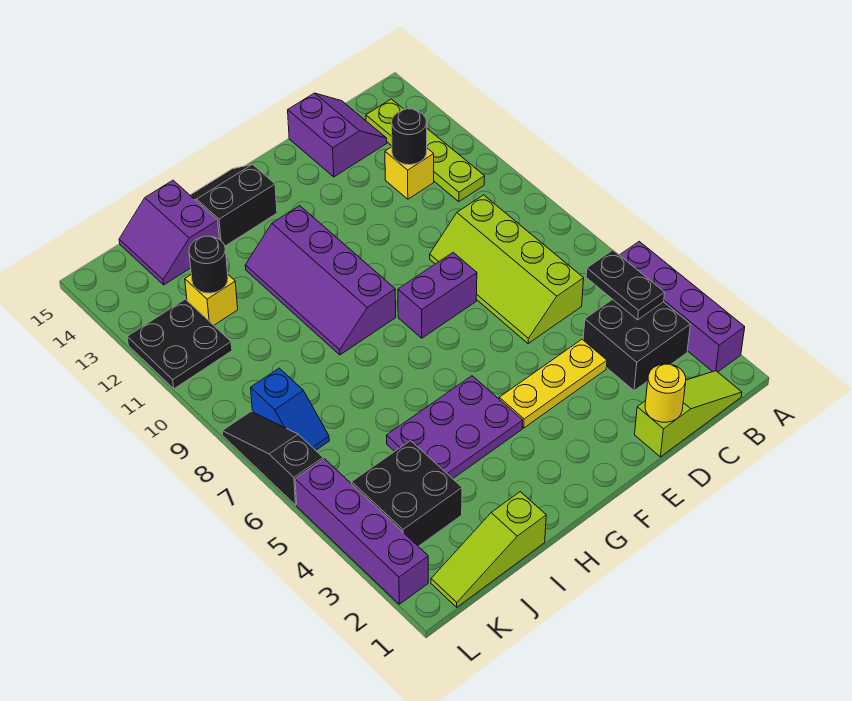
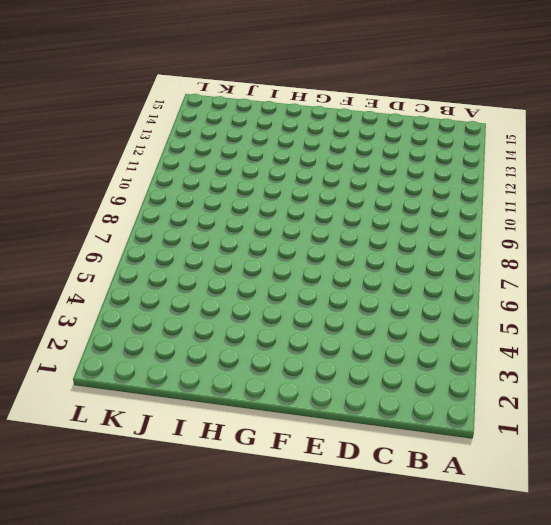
none -> purple 1x4 brick [620,242,745,372]
none -> lime 1x3 slope [635,371,742,457]
none -> black 2x2 brick [583,299,690,391]

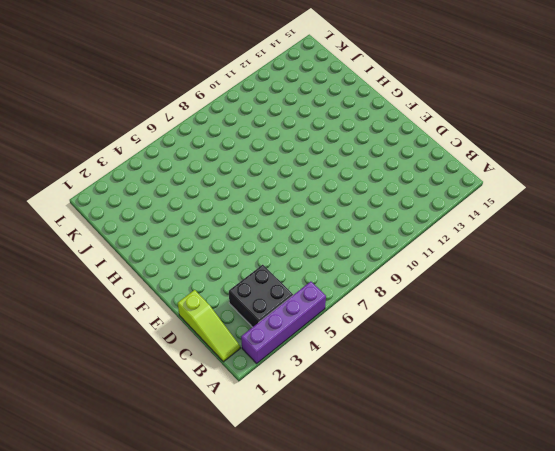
none -> lime 1x4 plate [366,99,485,202]
none -> lime 2x4 slope [430,195,584,343]
none -> yellow 1x1 brick [385,147,434,199]

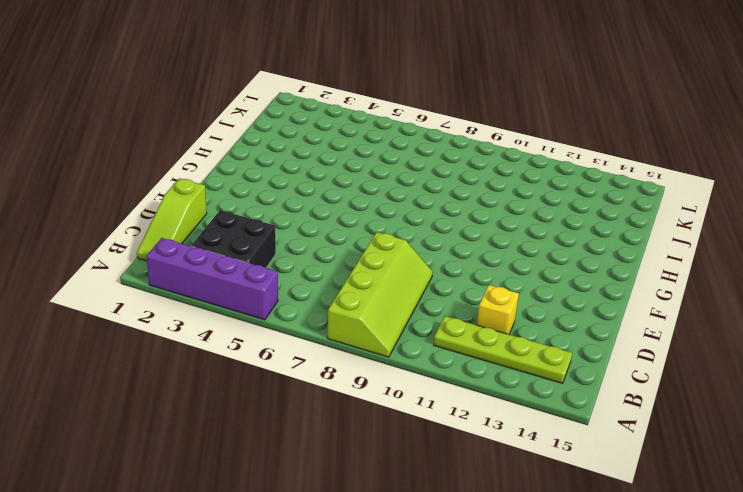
lime 2x4 slope [327,232,433,357] -> lime 2x4 slope turned to [430,195,584,343]
none -> purple 2x2 slope [288,93,387,177]
none -> yellow 1x3 plate [499,339,607,428]
none -> purple 1x2 brick [398,253,477,338]

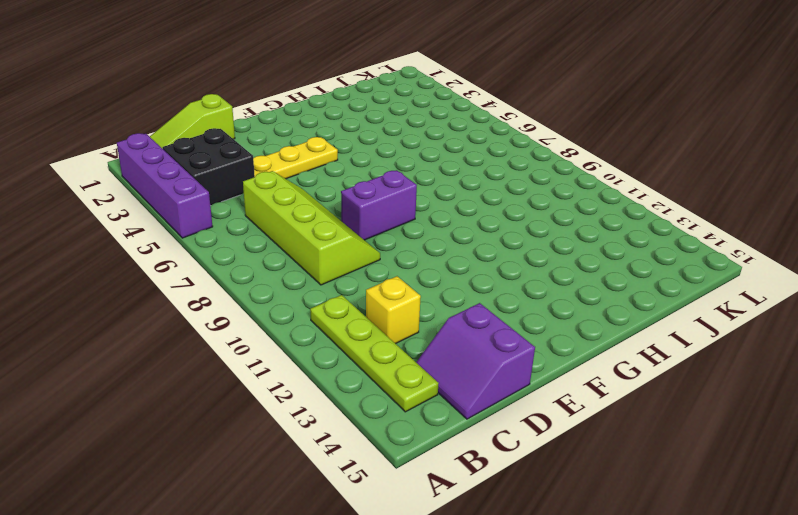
none -> purple 2x3 plate [386,376,523,479]
none -> purple 2x4 slope [245,206,396,355]
none -> black 2x2 slope [190,164,277,246]

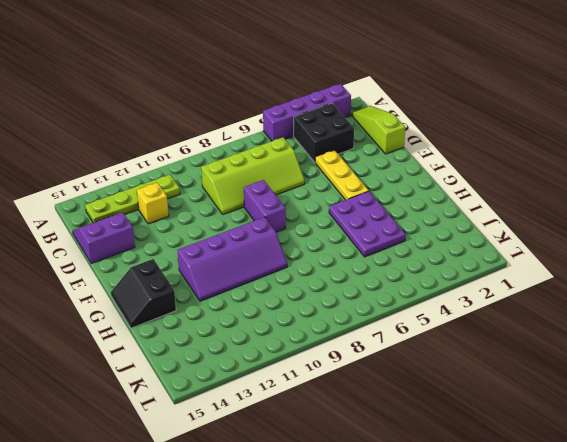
none -> lime 1x3 slope [431,492,546,607]
none -> purple 2x2 slope [119,180,219,285]
none -> black 2x2 brick [352,441,462,546]

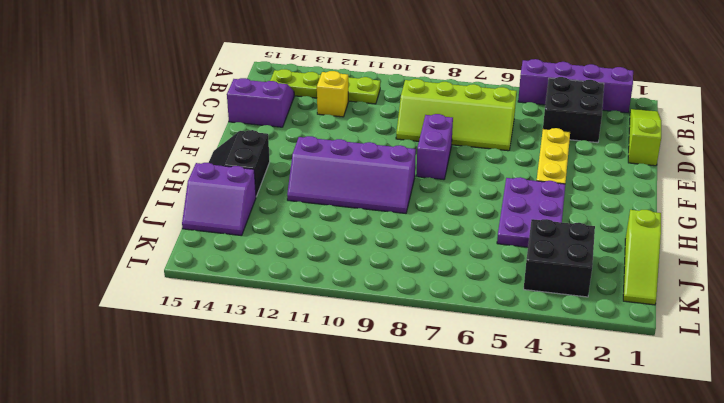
none -> yellow 1x1 brick [185,275,238,325]
none -> blue 1x2 slope [251,368,329,450]
none -> black 2x2 plate [127,299,232,389]

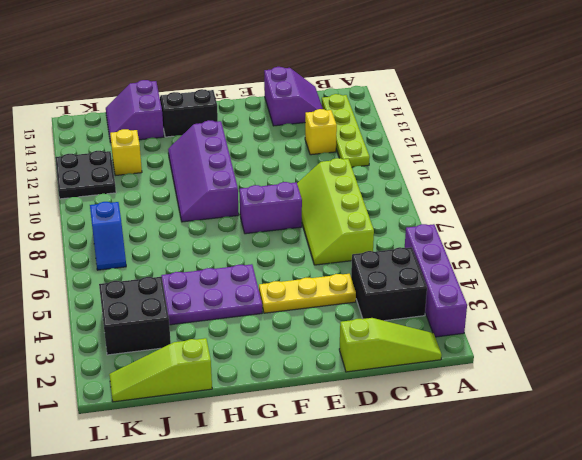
none -> purple 1x4 brick [295,459,428,604]
none -> black 1x3 slope [222,412,323,505]
none -> black 1x2 plate [586,250,665,320]

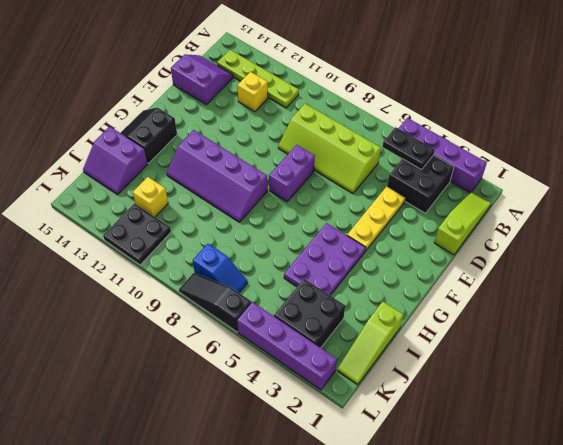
none -> black 1x1 round brick [392,109,427,165]
none -> yellow 1x1 round brick [645,364,686,422]
none -> black 1x1 round brick [189,236,228,293]

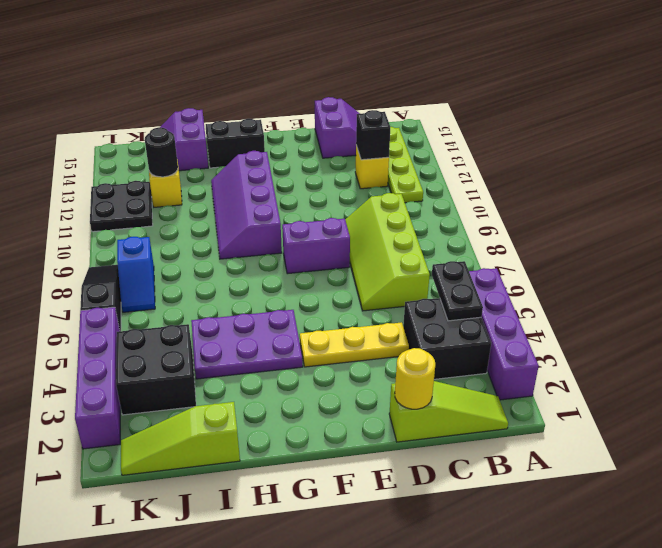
black 1x1 brick [356,110,390,160] -> black 1x1 round brick [392,109,427,165]

